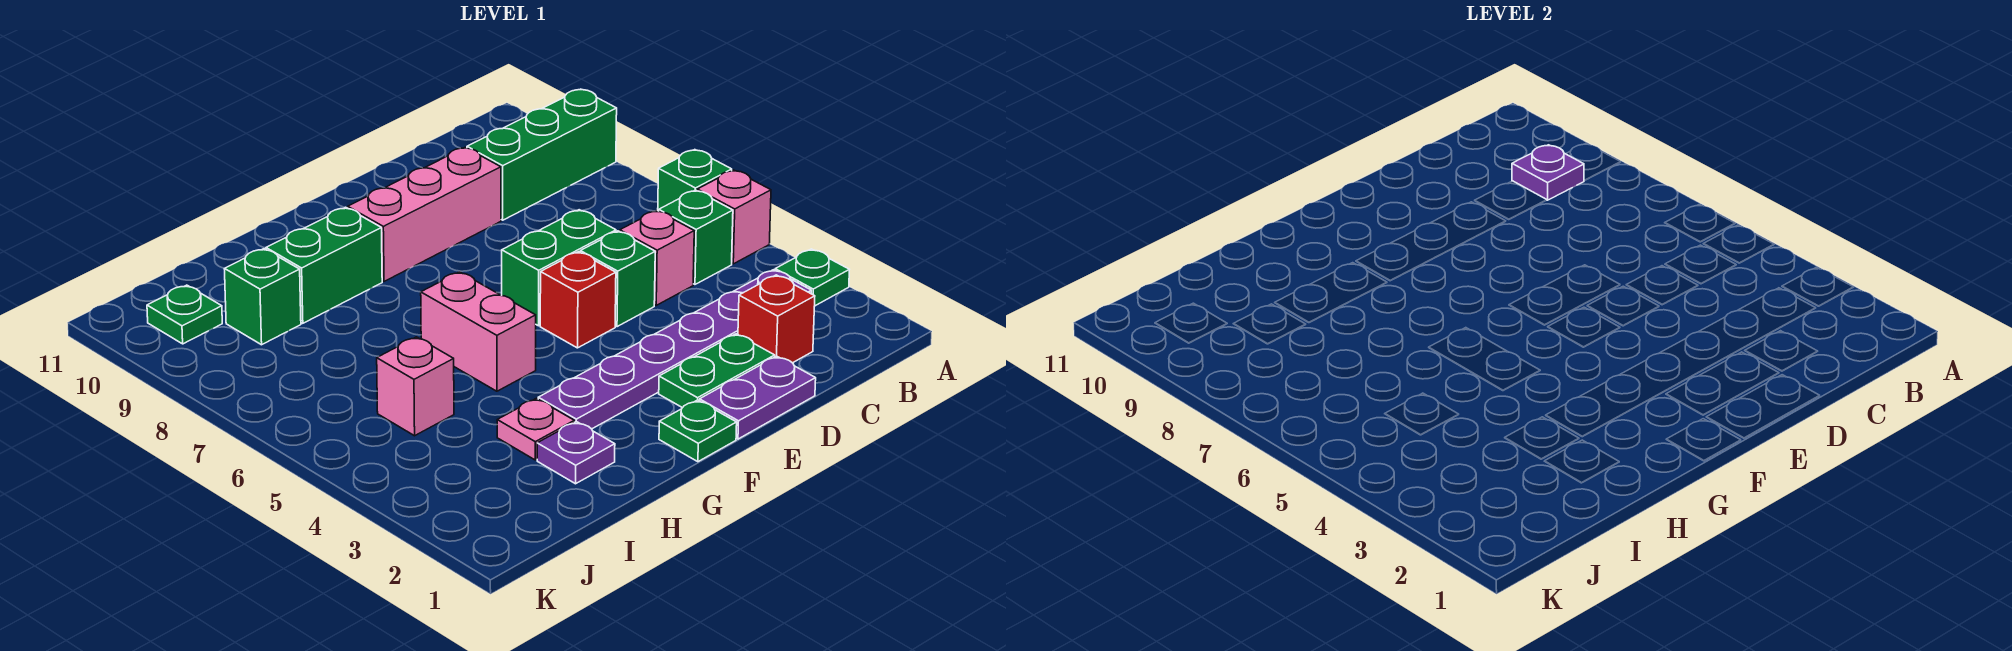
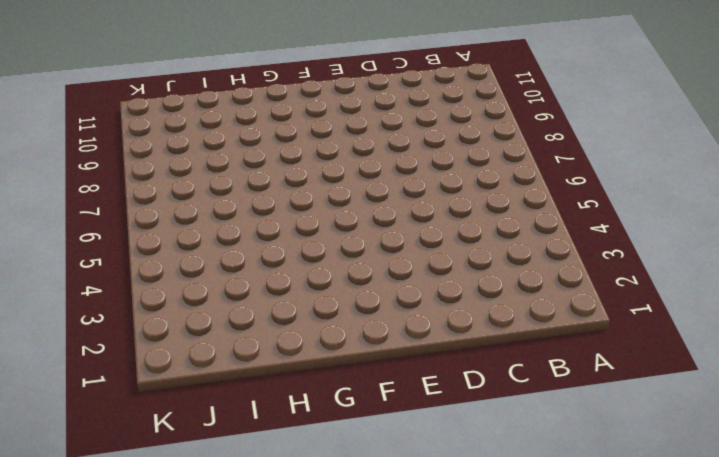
none -> green 1x1 plate [775,249,849,306]
none -> pink 1x1 brick [697,170,771,264]
none -> green 1x1 brick [658,150,732,211]

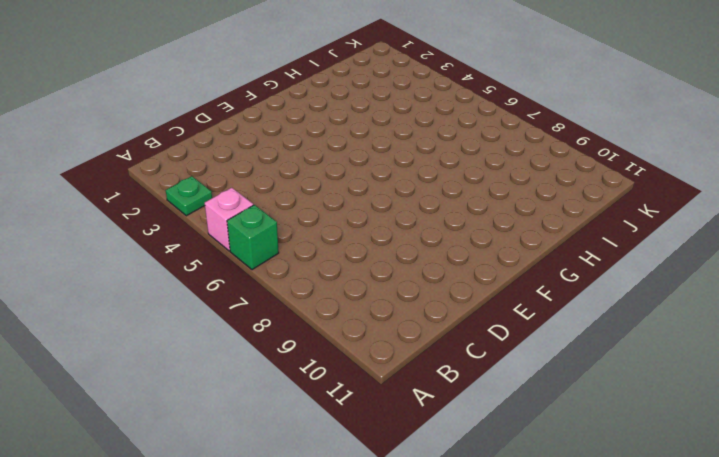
none -> green 1x3 brick [467,89,617,220]
none -> purple 1x6 plate [538,270,811,429]
none -> green 1x1 brick [659,190,733,284]

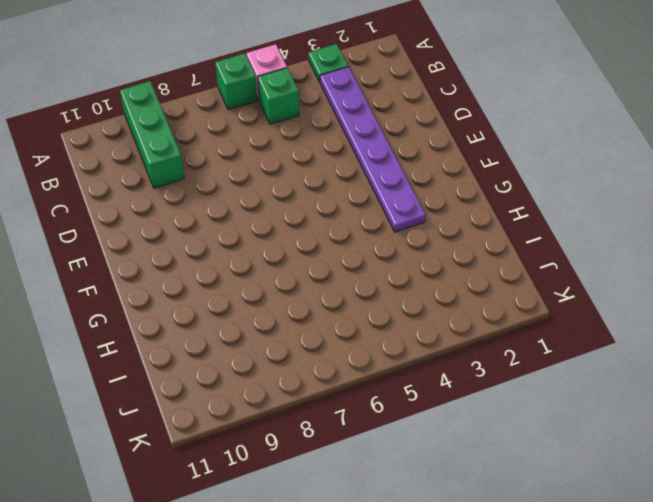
none -> red 1x1 brick [738,275,815,363]
none -> pink 1x1 brick [620,211,694,305]
none -> purple 1x2 plate [700,356,816,439]

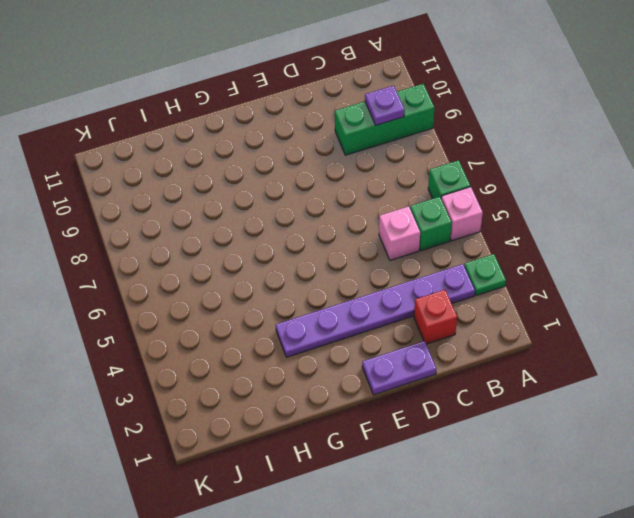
none -> green 1x2 plate [659,334,775,408]
none -> green 1x1 brick [580,231,655,327]
none -> green 1x2 brick [502,210,616,326]

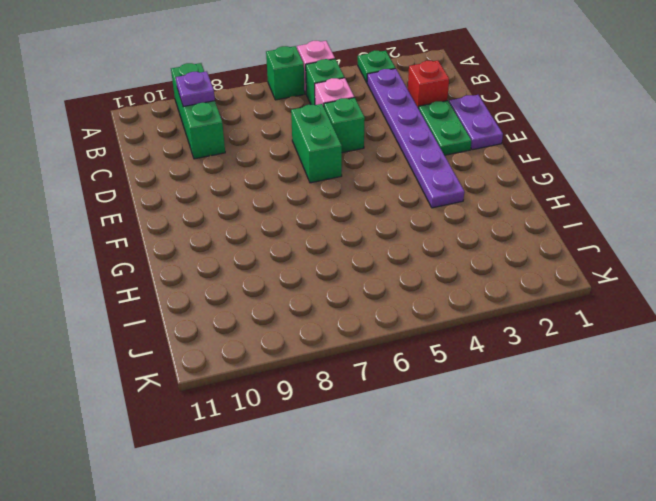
none -> pink 1x3 brick [348,147,501,281]
none -> red 1x1 brick [540,252,616,348]
none -> green 1x1 plate [659,400,737,462]

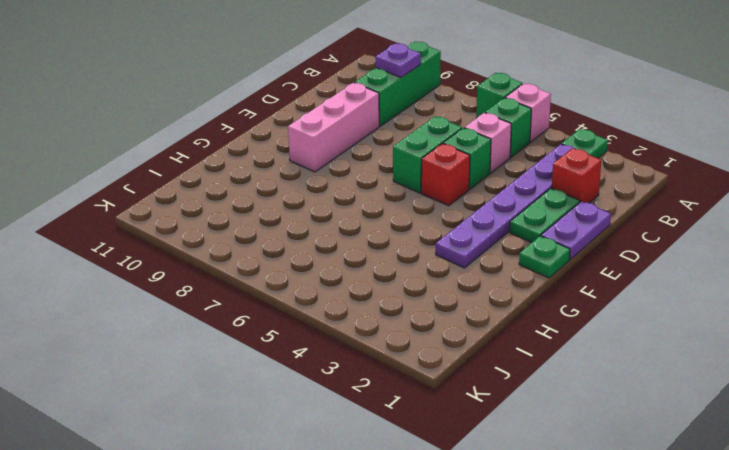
none -> pink 1x2 brick [421,272,536,391]
none -> green 1x2 brick [266,207,382,323]
none -> purple 1x1 plate [537,422,615,484]

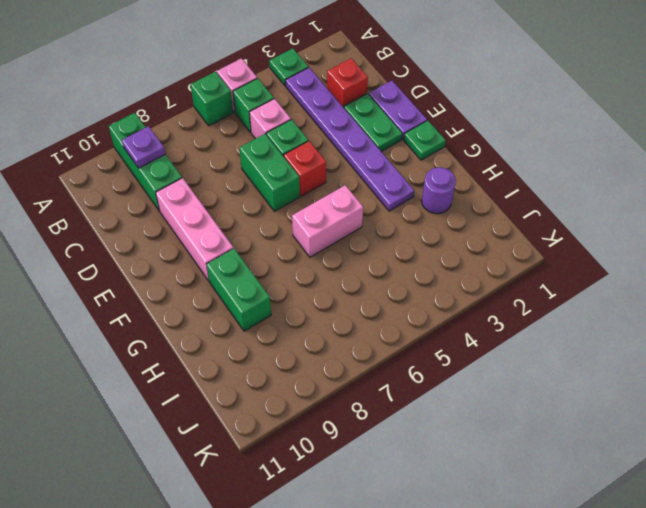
purple 1x1 round brick [422,167,456,214] -> purple 1x1 plate [537,422,615,484]
none -> pink 1x1 plate [497,398,574,460]
none -> pink 1x1 brick [377,337,454,436]
none -> green 1x1 brick [224,249,301,345]

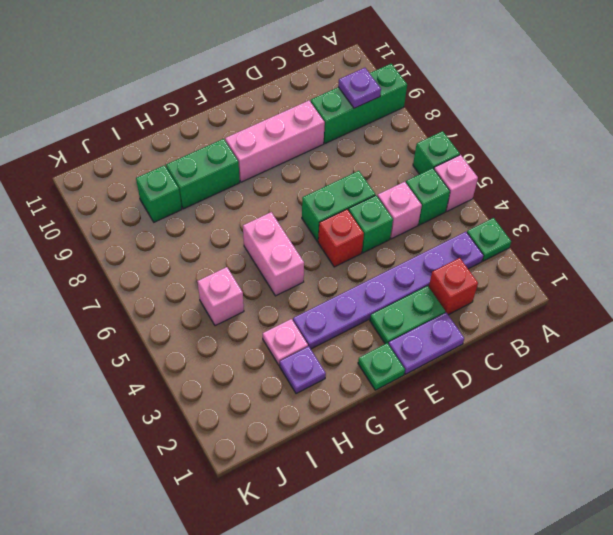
none -> green 1x1 plate [147,285,222,344]

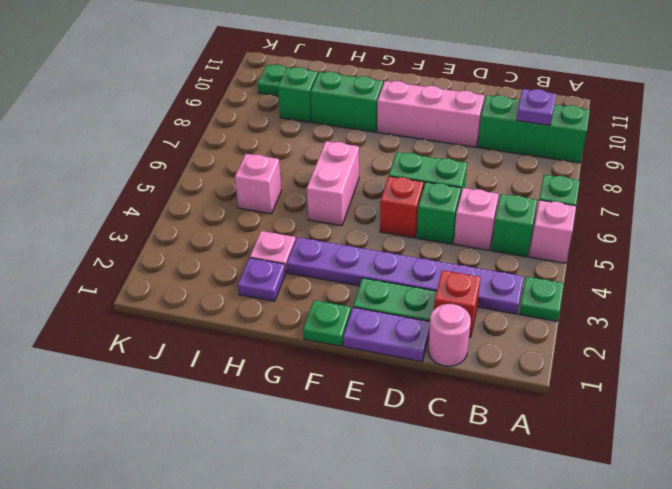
pink 1x1 round brick [428,304,471,366] -> none

